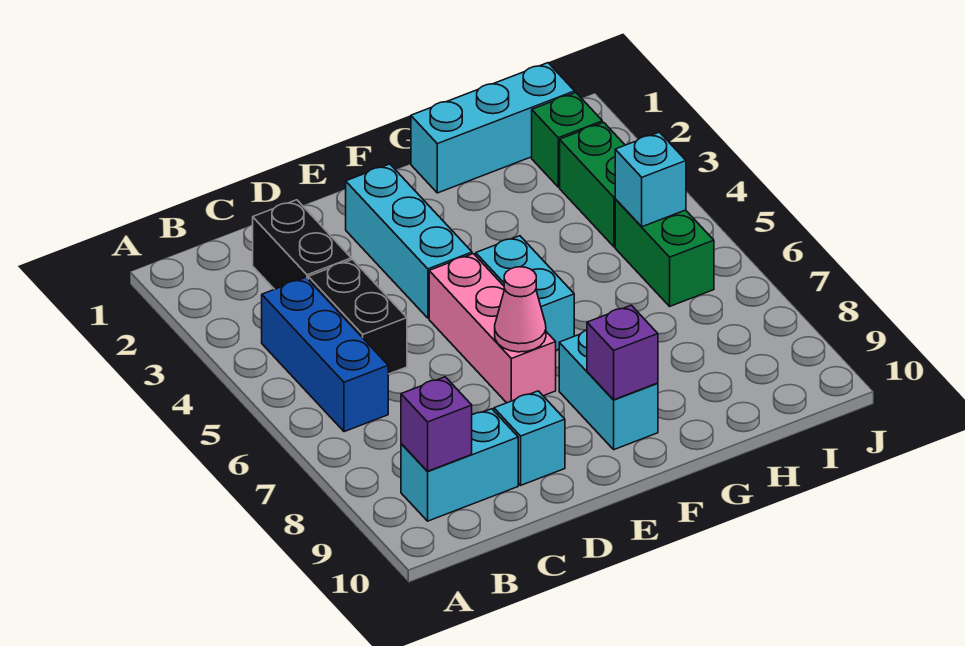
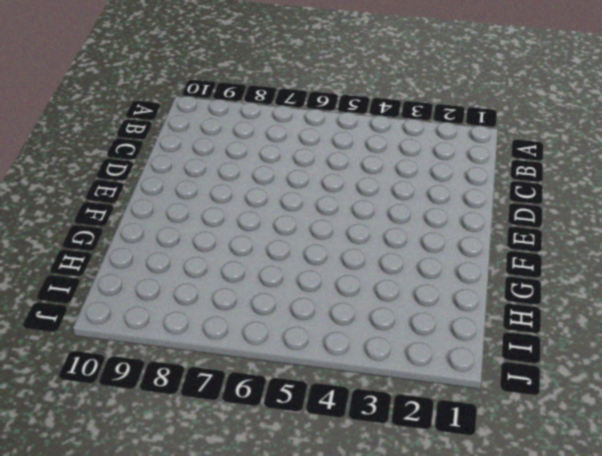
none -> blue 1x3 brick [262,277,388,432]
none -> cyan 1x2 brick [401,409,518,521]
none -> black 1x2 brick [253,200,351,289]

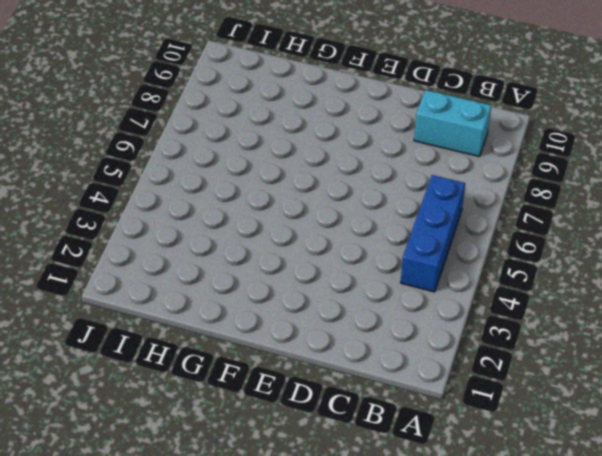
none -> black 1x2 brick [253,200,351,289]
none -> black 1x2 brick [308,260,407,374]
none -> cyan 1x1 brick [494,391,565,485]

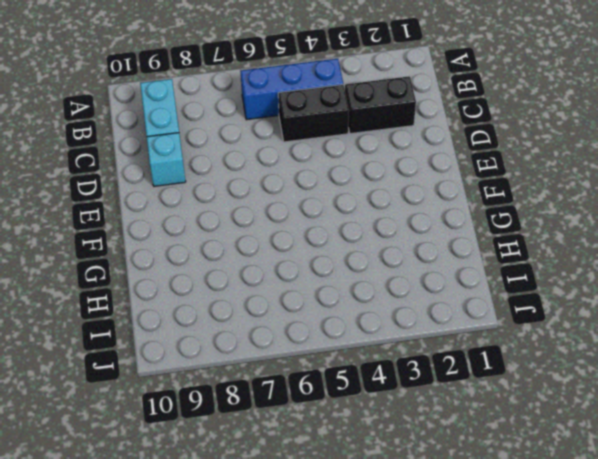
none -> cyan 1x3 brick [346,164,472,318]
none -> pink 1x3 brick [429,254,556,403]
none -> cyan 1x2 brick [476,236,574,350]

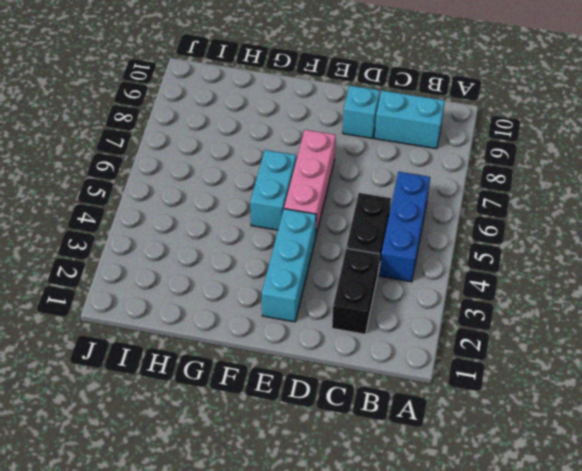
none -> cyan 1x2 brick [559,330,658,450]
none -> cyan 1x3 brick [411,63,575,193]
none -> green 1x1 brick [532,93,602,187]

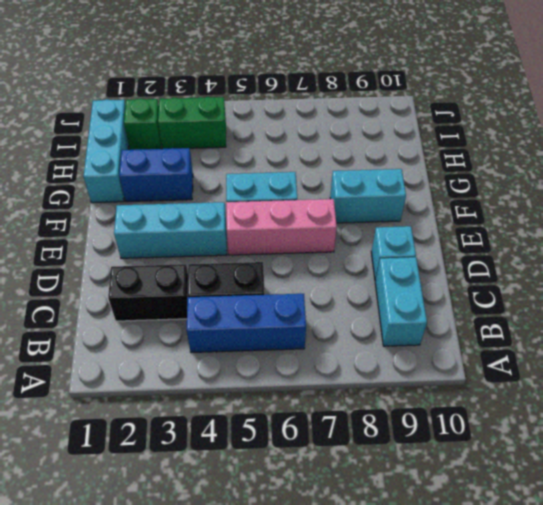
blue 1x2 brick [119,148,193,202] -> none
none -> green 1x2 brick [615,199,714,306]
none -> purple 1x1 brick [401,377,472,471]
none -> pink 1x1 cone [495,267,546,352]

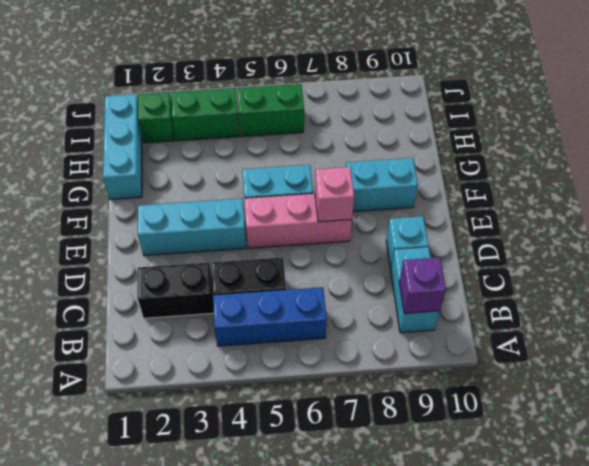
pink 1x1 brick [315,167,354,222] -> pink 1x1 cone [495,267,546,352]
none -> purple 1x1 brick [587,305,658,400]
none -> cyan 1x1 brick [615,132,686,227]

